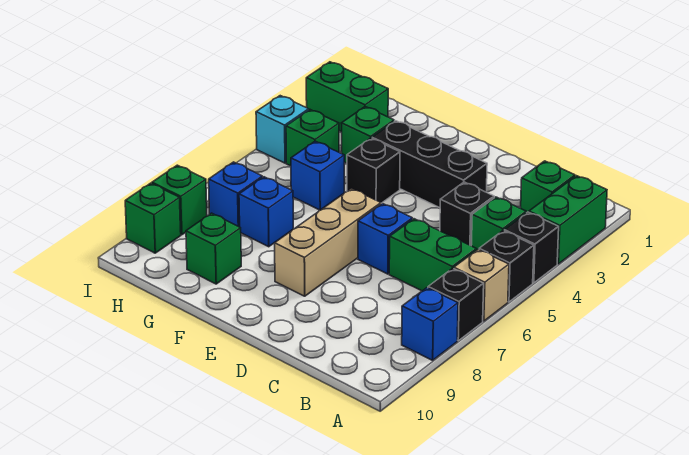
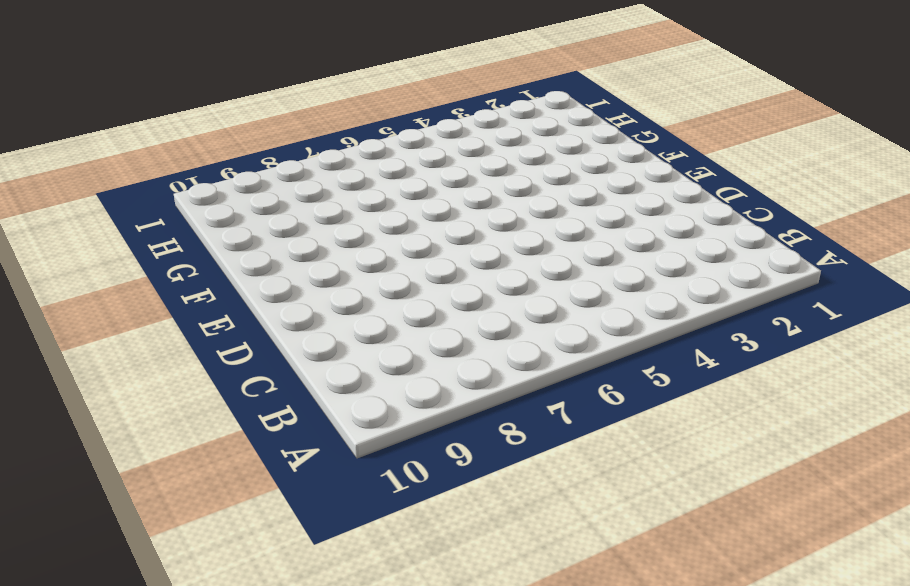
none -> green 1x2 brick [529,176,607,264]
none -> black 1x1 brick [504,212,559,283]
none -> black 1x1 brick [479,231,534,302]

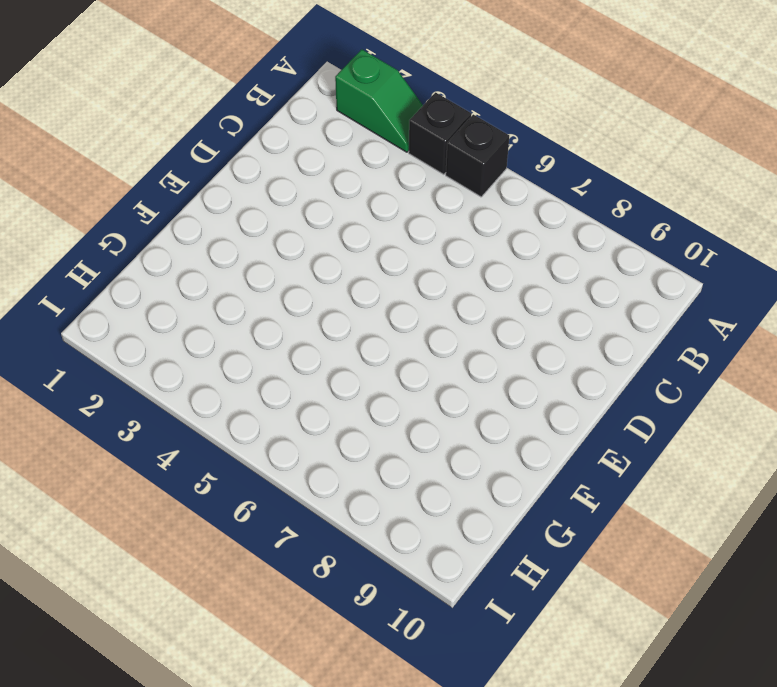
green 1x2 slope [335,49,423,152] -> green 1x2 brick [529,176,607,264]
none -> tan 1x1 brick [454,249,509,321]
none -> black 1x1 brick [428,268,484,341]
none -> blue 1x1 brick [402,288,458,360]

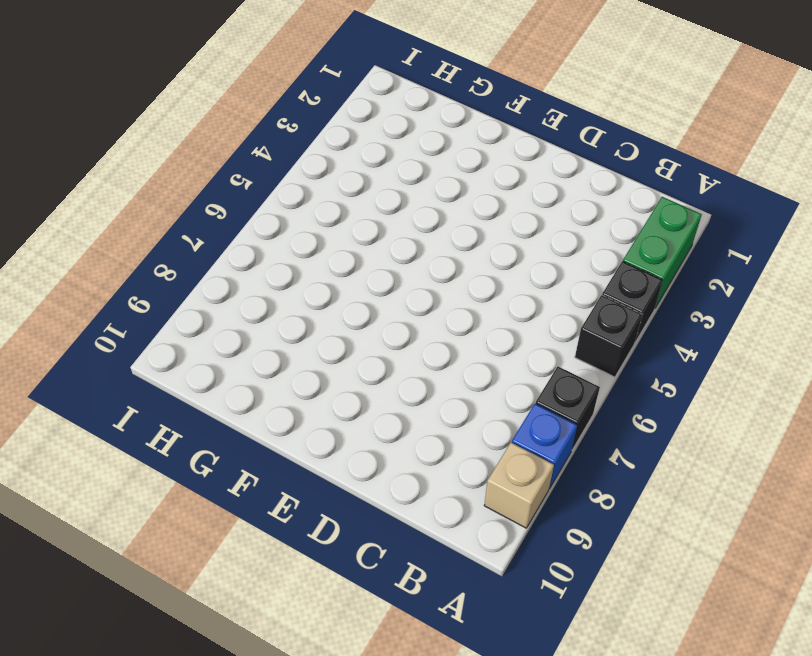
tan 1x1 brick [484,442,554,528] -> tan 1x1 brick moved to [454,249,509,321]
none -> green 1x1 brick [521,161,575,213]
none -> green 1x1 brick [471,197,526,250]
none -> green 1x2 brick [389,219,476,291]

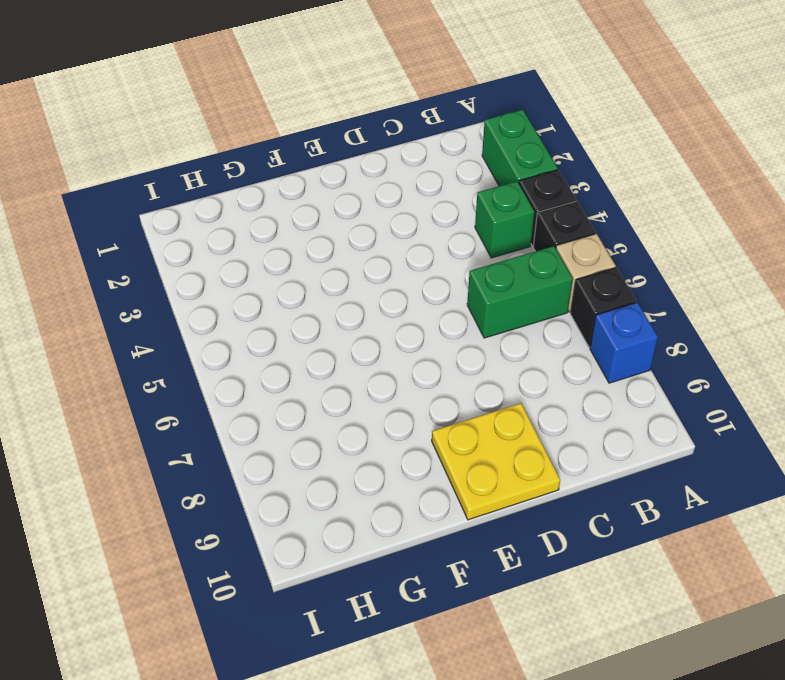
yellow 2x2 plate [432,403,560,520] -> none
none -> green 1x1 brick [521,161,575,213]
none -> black 1x1 brick [440,182,494,246]
none -> black 1x3 brick [372,121,487,208]

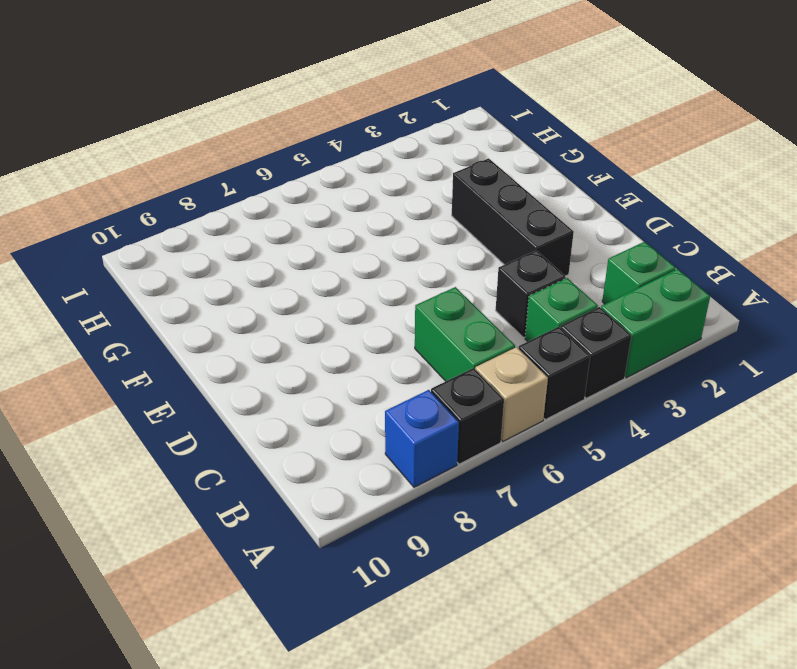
none -> blue 1x1 brick [358,204,412,274]
none -> tan 1x3 brick [275,188,381,296]
none -> black 1x1 brick [347,138,400,203]

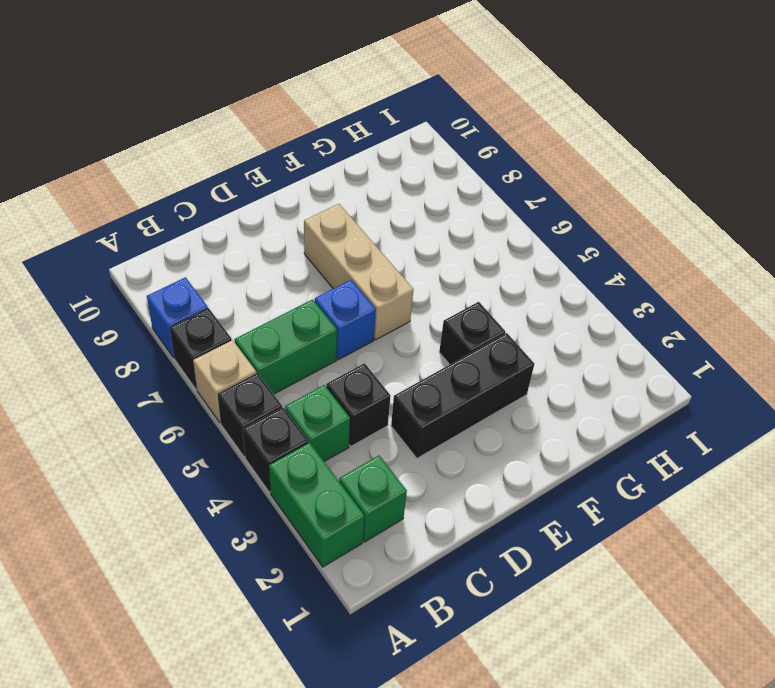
none -> green 1x1 brick [341,107,394,163]
none -> blue 1x1 brick [291,141,344,210]
none -> blue 1x1 brick [239,177,293,247]

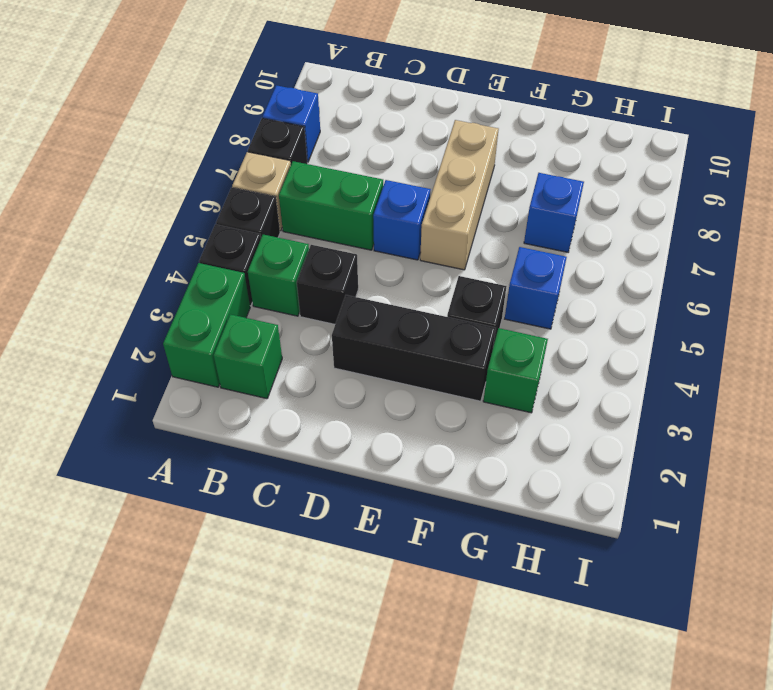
none -> green 1x1 brick [186,213,241,284]
none -> green 1x2 brick [306,62,388,132]
none -> green 1x1 brick [286,110,339,166]

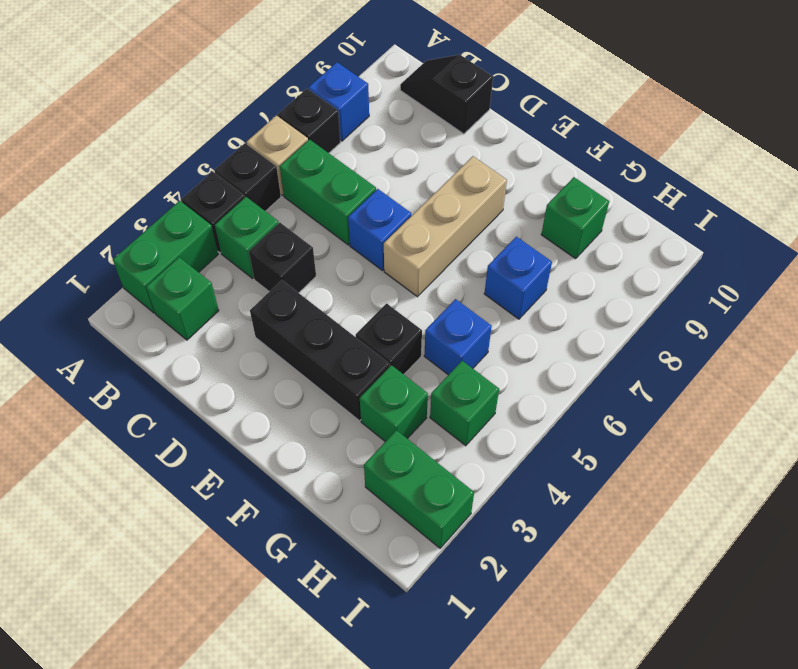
black 1x2 slope [400,55,493,134] -> none
none -> blue 1x1 brick [209,162,262,227]
none -> cyan 1x1 brick [256,96,309,163]
none -> green 1x1 brick [152,165,207,235]

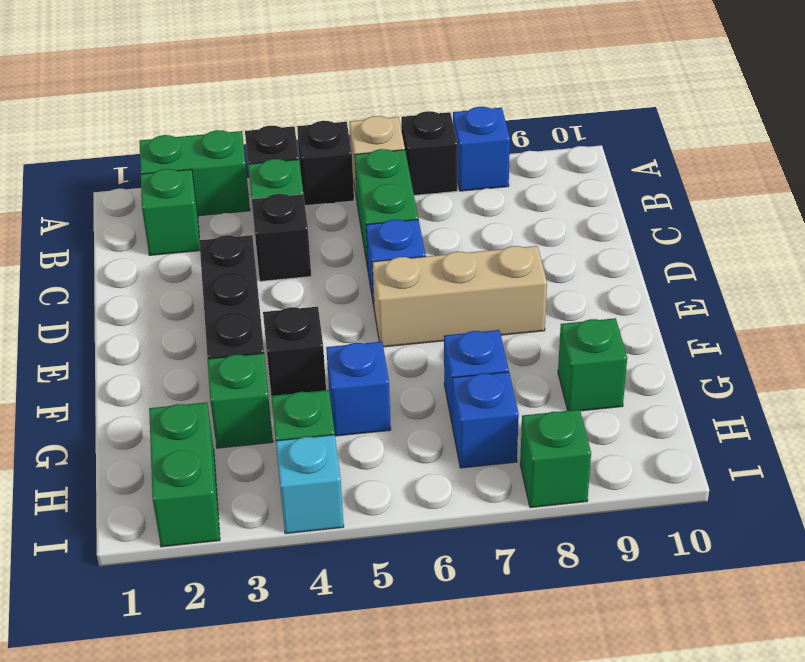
none -> green 1x1 brick [125,183,181,253]

